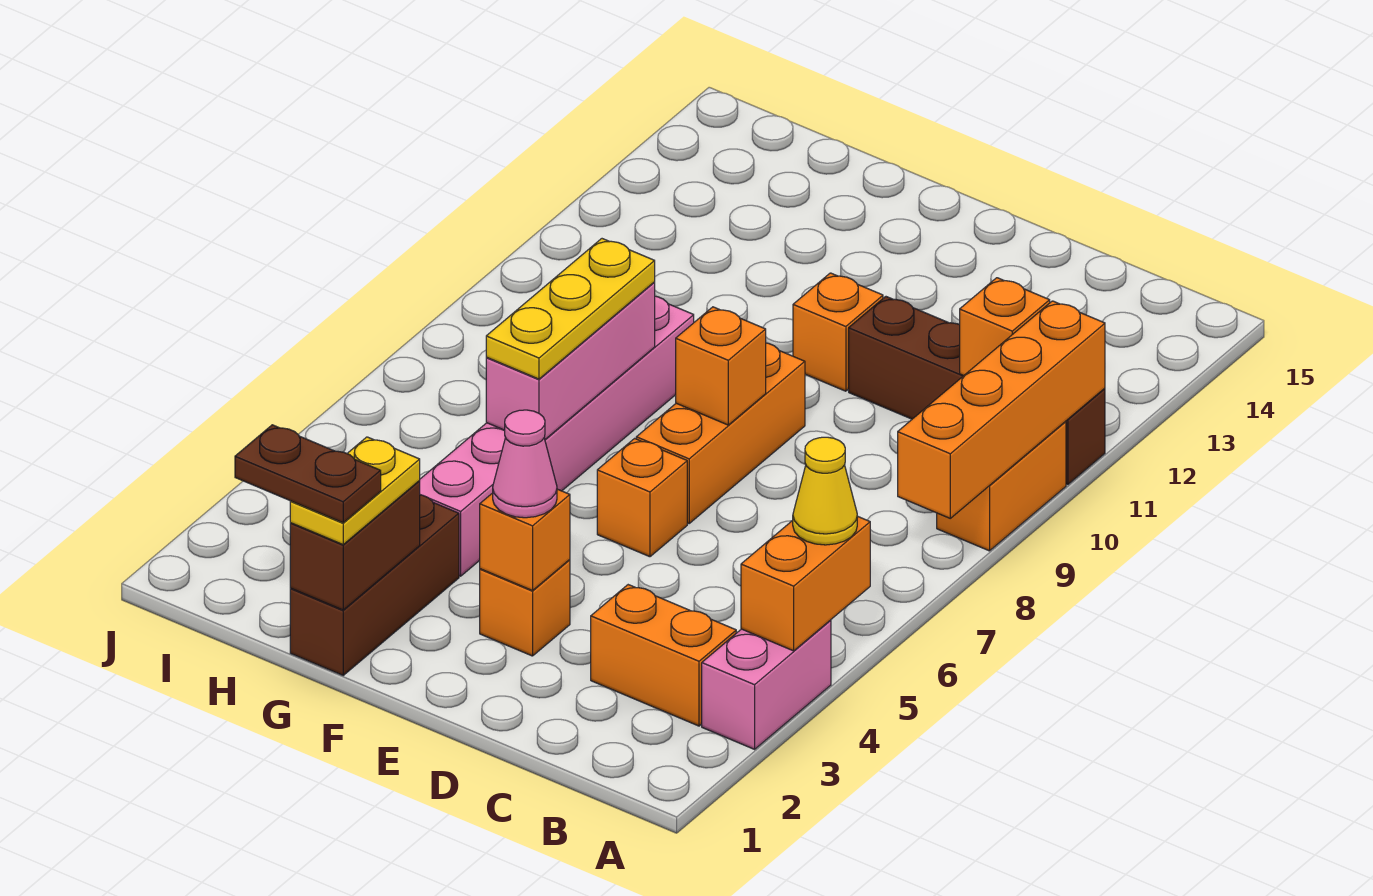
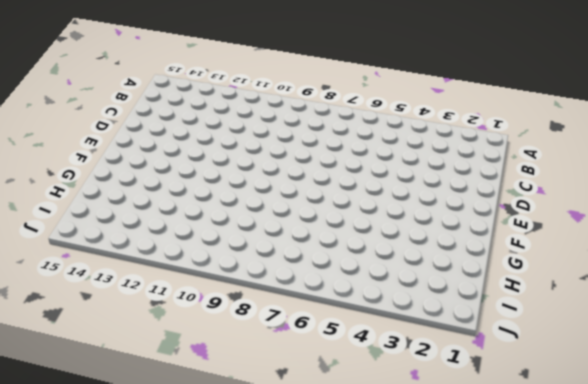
none -> pink 1x2 brick [702,620,831,749]
none -> orange 1x2 brick [937,421,1066,551]
none -> brown 1x4 brick [849,297,1105,485]

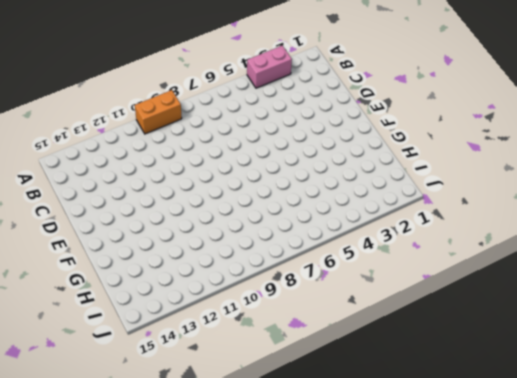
none -> brown 1x4 brick [849,297,1105,485]
none -> orange 1x2 brick [591,585,736,726]
none -> orange 1x1 brick [480,560,570,656]

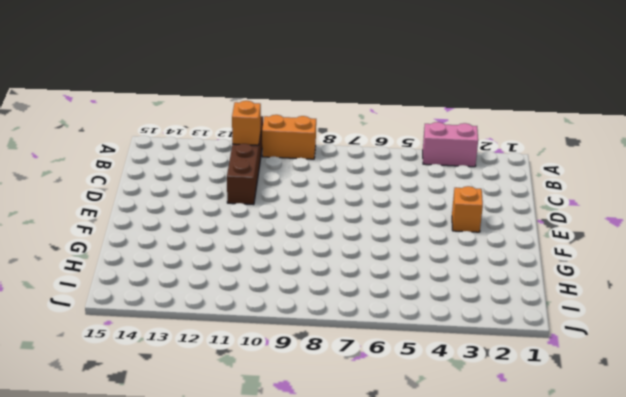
none -> orange 1x2 brick [591,585,736,726]
none -> orange 1x1 brick [597,439,687,557]
none -> orange 1x3 brick [636,343,805,523]

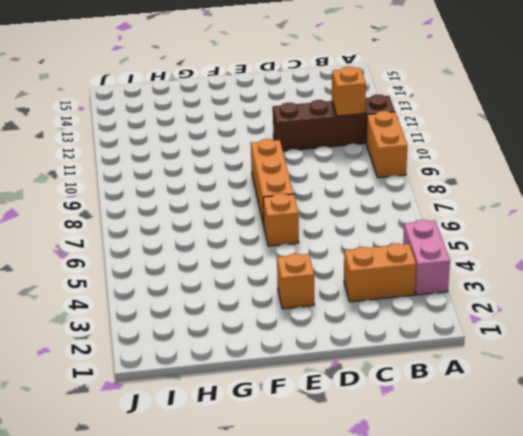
none -> orange 1x1 brick [793,273,883,391]
none -> brown 1x3 brick [290,495,459,675]
none -> pink 1x6 brick [419,296,694,576]

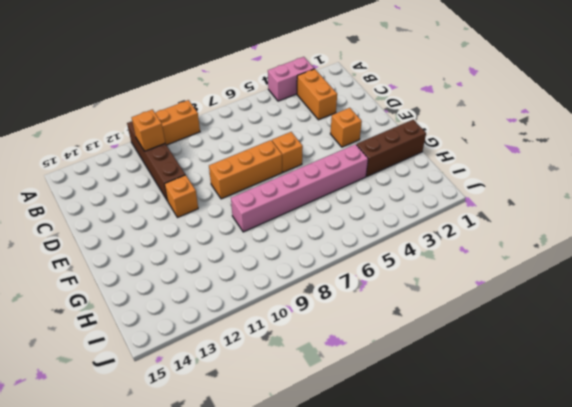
none -> orange 1x2 brick [741,516,870,651]
none -> orange 1x4 brick [898,301,1105,518]
none -> orange 1x1 brick [480,489,570,591]

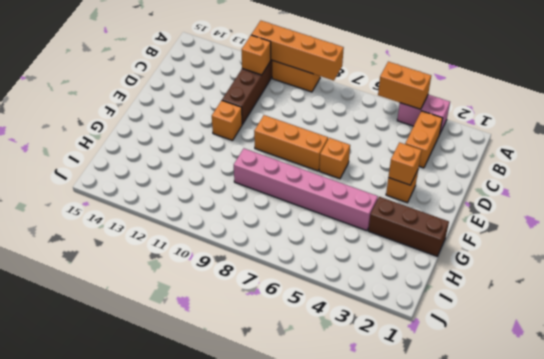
none -> orange 1x1 brick [676,307,766,425]
none -> brown 1x2 brick [290,481,420,610]
none -> pink 1x3 brick [486,283,655,439]

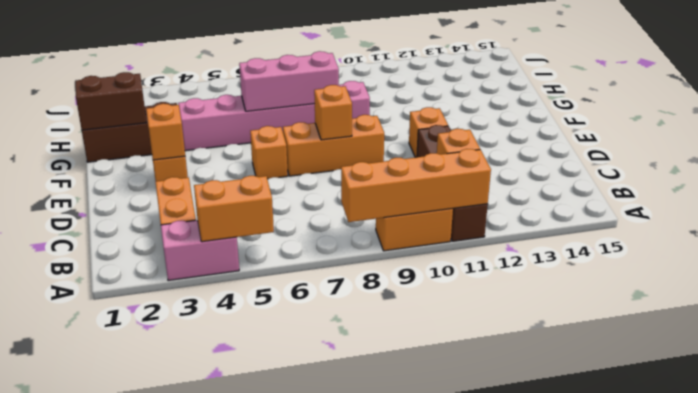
none -> yellow 1x1 cone [793,437,857,545]
none -> pink 1x1 cone [493,410,557,518]
none -> yellow 1x2 plate [290,437,420,544]

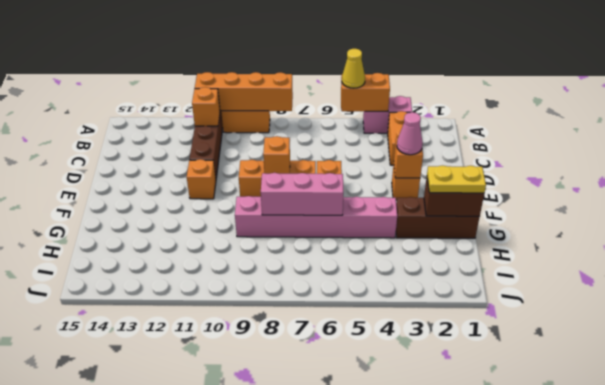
none -> yellow 1x3 plate [486,239,655,379]
none -> brown 1x2 plate [235,425,381,523]

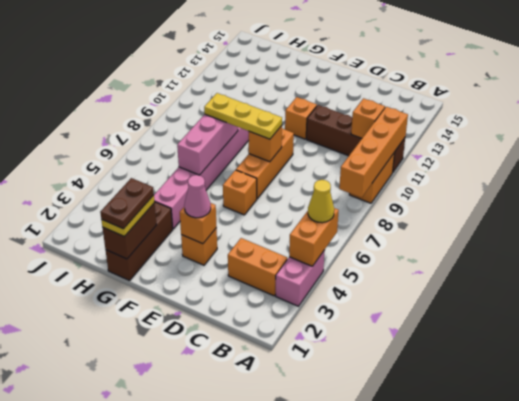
yellow 1x3 plate [204,93,282,139] -> yellow 1x3 plate turned to [486,239,655,379]
brown 1x2 plate [100,178,154,229] -> brown 1x2 plate turned to [235,425,381,523]

